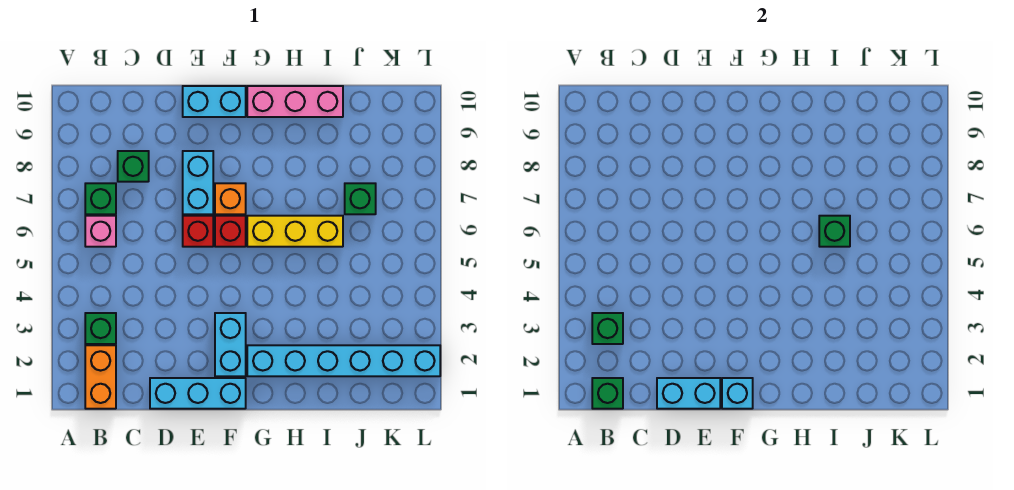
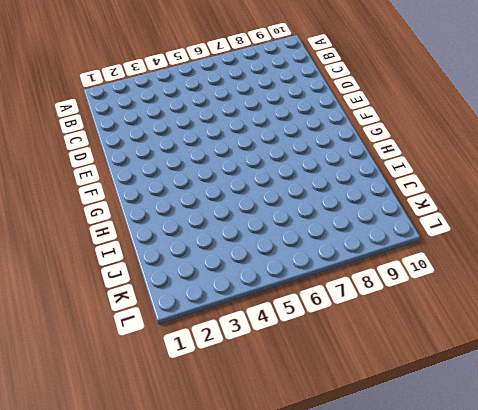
none -> orange 1x2 brick [85,345,116,409]
none -> green 1x1 brick [85,313,116,344]
none -> pink 1x1 brick [85,216,116,247]

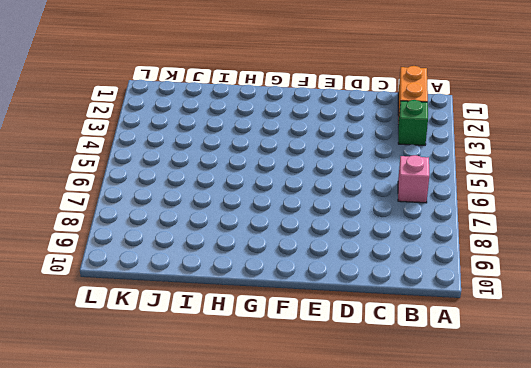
none -> green 1x1 brick [85,183,116,214]
none -> green 1x1 brick [118,151,149,182]
none -> cyan 1x3 brick [150,378,246,409]

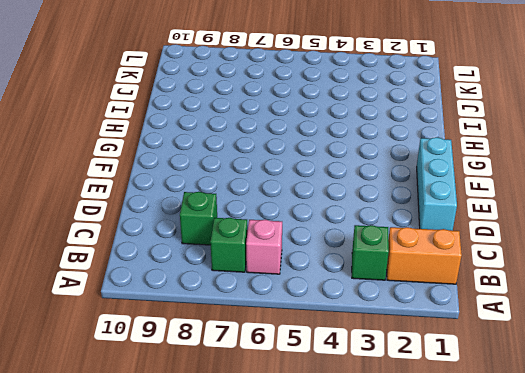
none -> red 1x1 brick [183,216,213,247]
none -> cyan 1x2 brick [183,151,213,214]
none -> cyan 1x2 brick [183,86,246,117]

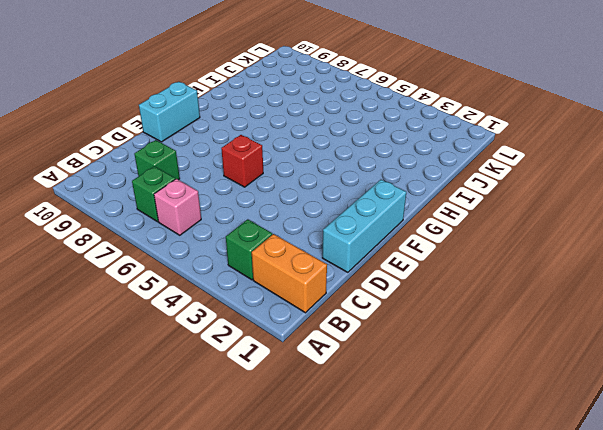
none -> cyan 1x2 brick [183,151,213,214]
none -> cyan 1x2 brick [215,313,246,376]
none -> red 1x1 brick [215,216,246,247]

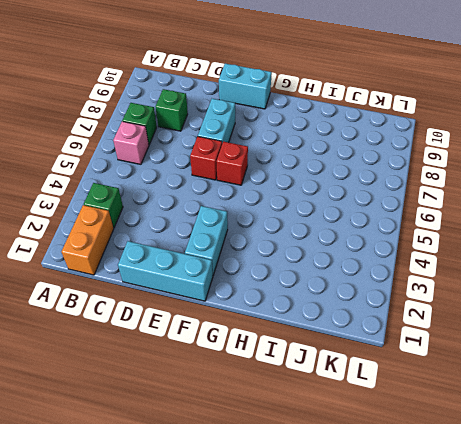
none -> orange 1x1 brick [215,183,246,214]
none -> cyan 1x6 brick [247,345,440,376]
none -> yellow 1x3 brick [247,216,343,247]

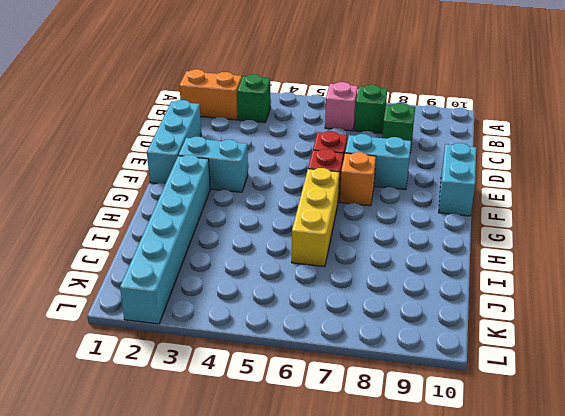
none -> pink 1x3 brick [247,86,343,117]
none -> green 1x1 brick [345,183,376,214]
none -> green 1x1 brick [592,378,623,409]

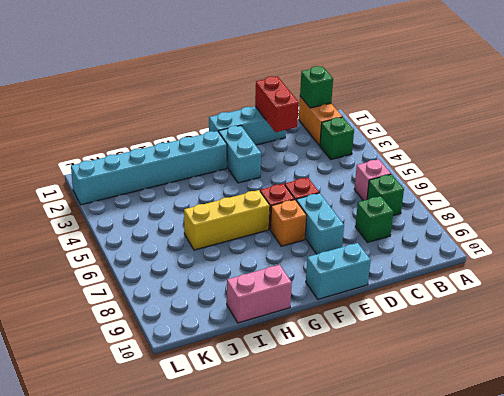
red 1x2 brick [255,76,299,132] -> cyan 1x2 brick [657,378,720,409]
pink 1x2 brick [227,265,292,323] -> pink 1x3 brick [247,86,343,117]
none -> green 1x1 brick [345,183,376,214]
none -> green 1x1 brick [592,313,623,344]
none -> cyan 1x1 brick [722,378,753,409]

